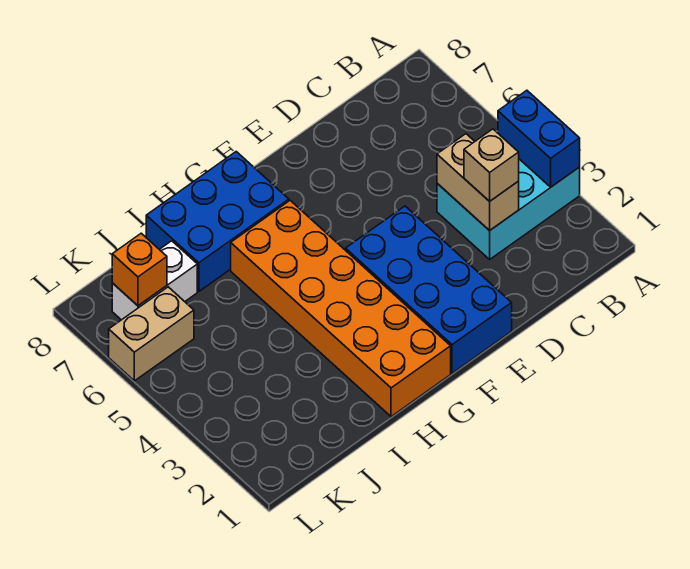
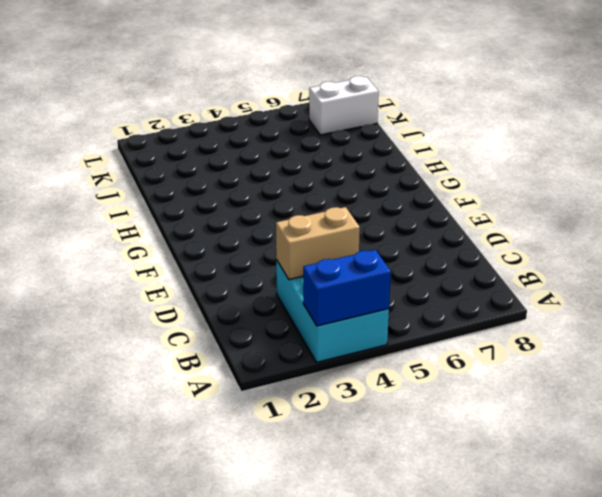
white 1x2 brick [309,76,379,135] -> white 1x2 brick turned to [112,241,197,320]
none -> blue 2x4 brick [346,206,512,373]
none -> orange 2x6 brick [231,201,451,417]

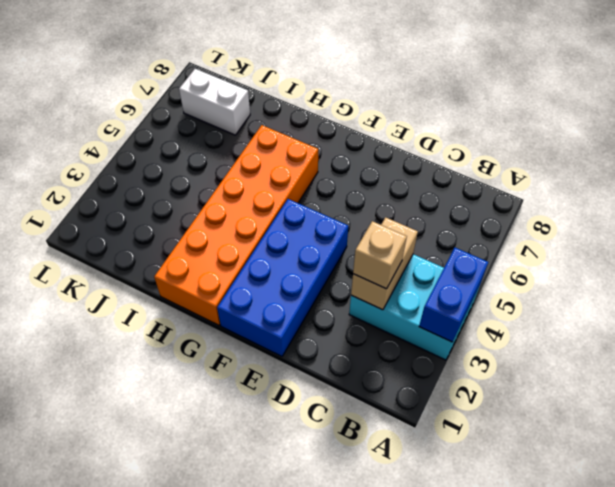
none -> blue 2x3 brick [146,152,289,291]
none -> tan 1x2 brick [109,287,194,381]

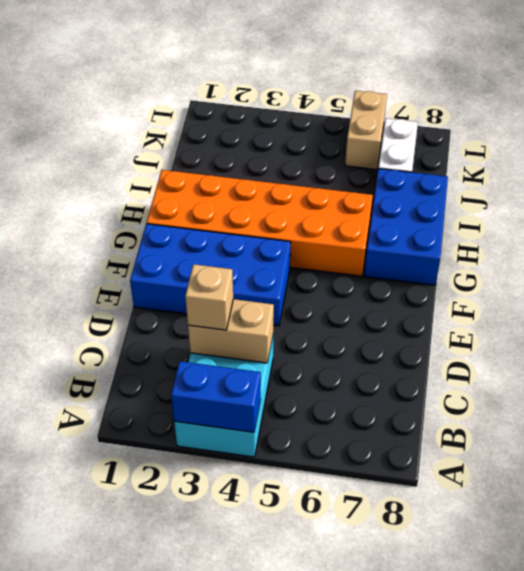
none -> orange 1x1 brick [112,233,167,306]

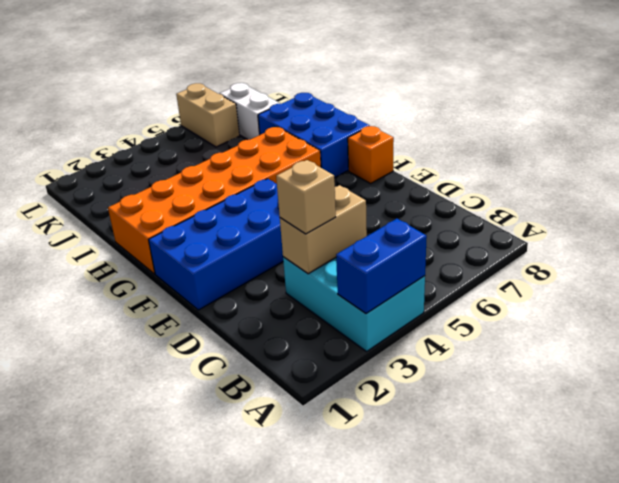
orange 1x1 brick [348,126,394,184] -> orange 1x1 brick moved to [112,233,167,306]

